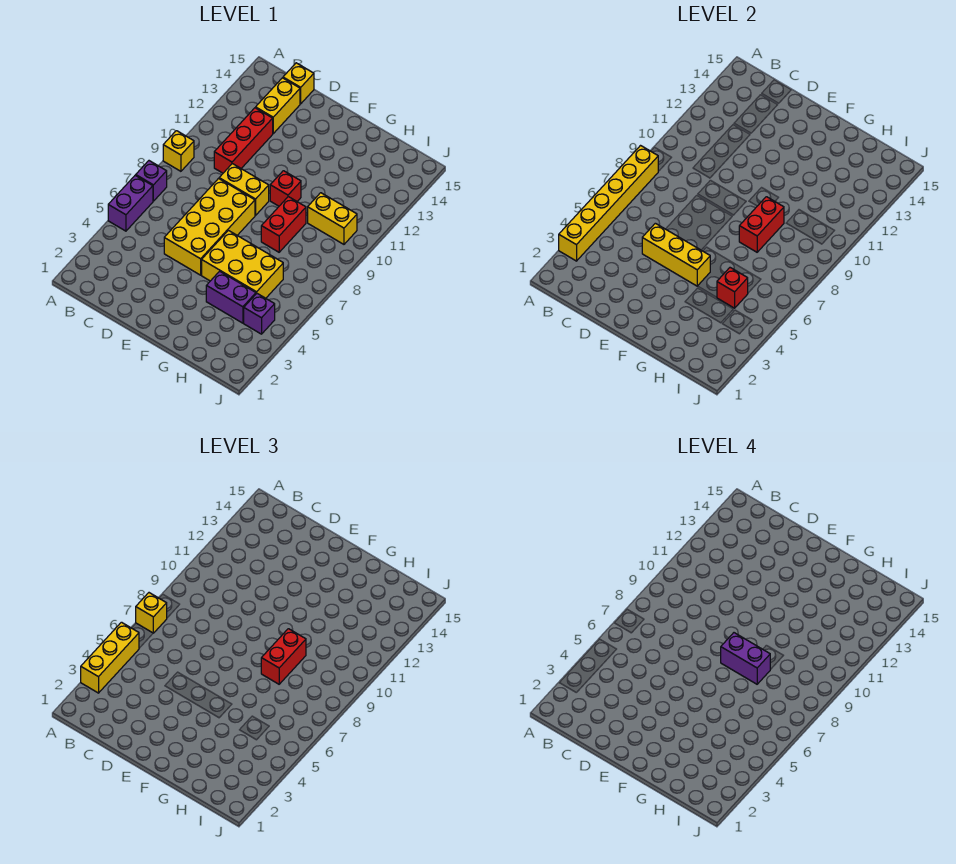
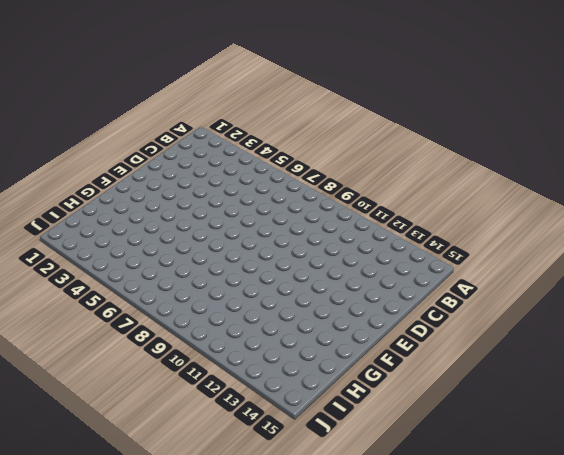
none -> purple 1x2 brick [108,175,153,231]
none -> purple 1x1 brick [136,161,167,201]
none -> yellow 1x1 brick [163,131,194,171]

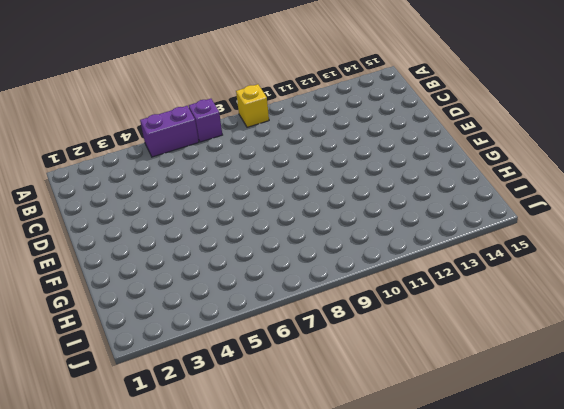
none -> red 1x3 brick [214,108,273,173]
none -> yellow 1x2 brick [256,78,300,133]
none -> yellow 1x1 brick [283,63,314,104]

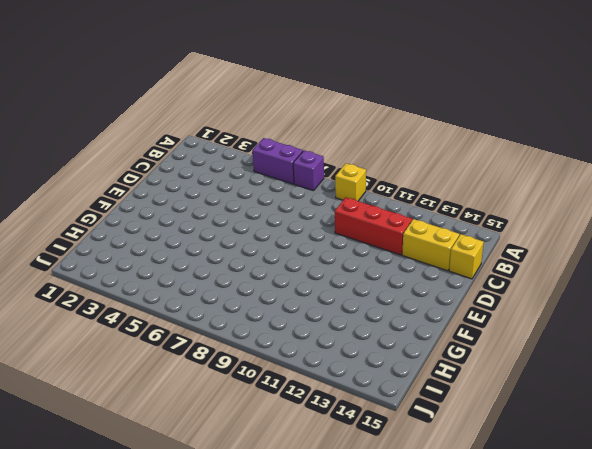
none -> yellow 2x4 brick [164,179,255,275]
none -> yellow 1x2 brick [219,164,269,215]
none -> yellow 2x3 brick [202,230,283,298]

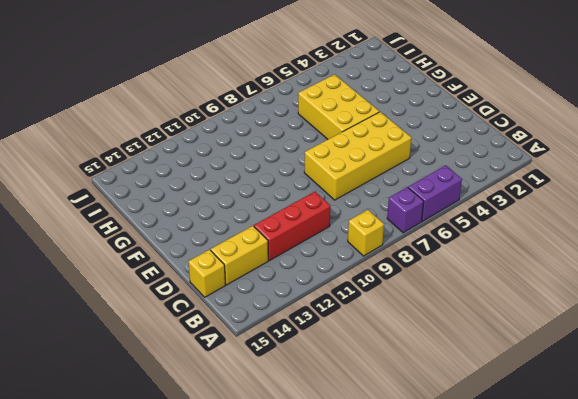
none -> yellow 1x2 brick [219,164,269,215]
none -> red 1x1 brick [270,171,301,206]
none -> purple 1x2 brick [206,271,256,323]

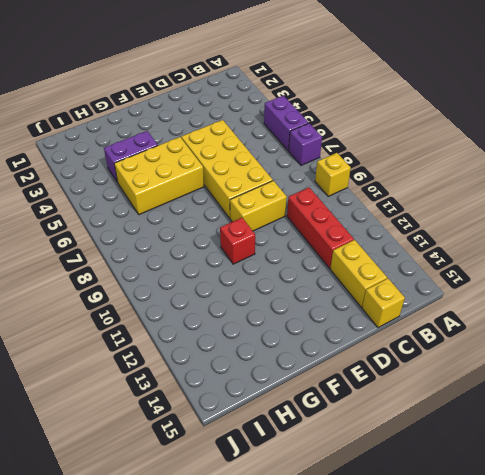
none -> red 1x2 brick [261,197,306,252]
none -> yellow 1x2 brick [308,193,357,244]
none -> purple 1x1 brick [244,294,275,334]

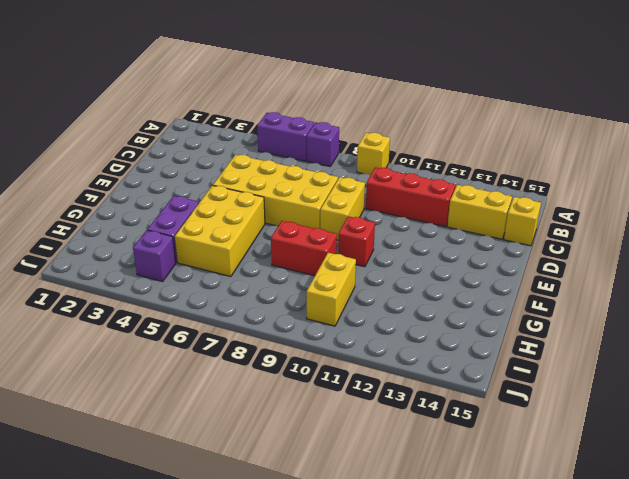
none -> yellow 1x6 brick [559,146,658,261]
none -> yellow 1x3 brick [642,223,710,286]
none -> red 1x2 brick [739,197,784,252]

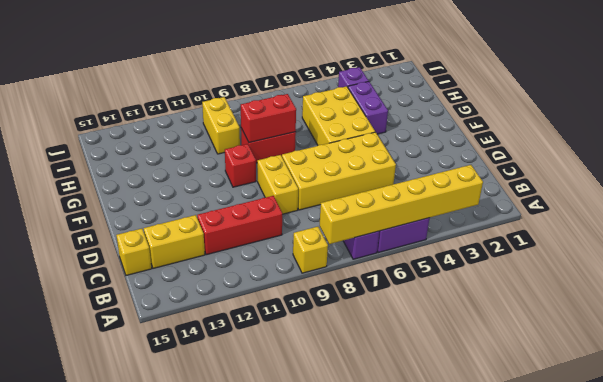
none -> yellow 1x3 brick [642,223,710,286]
none -> red 1x1 brick [717,268,748,308]
none -> yellow 1x3 brick [81,622,139,693]

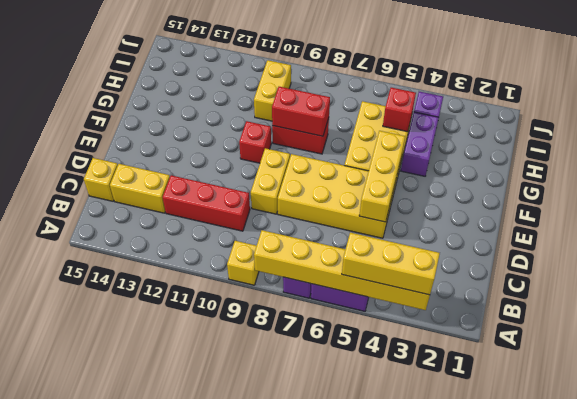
none -> yellow 1x1 brick [136,593,167,633]
none -> red 1x2 brick [261,629,306,684]
none -> purple 1x2 brick [721,633,770,684]

